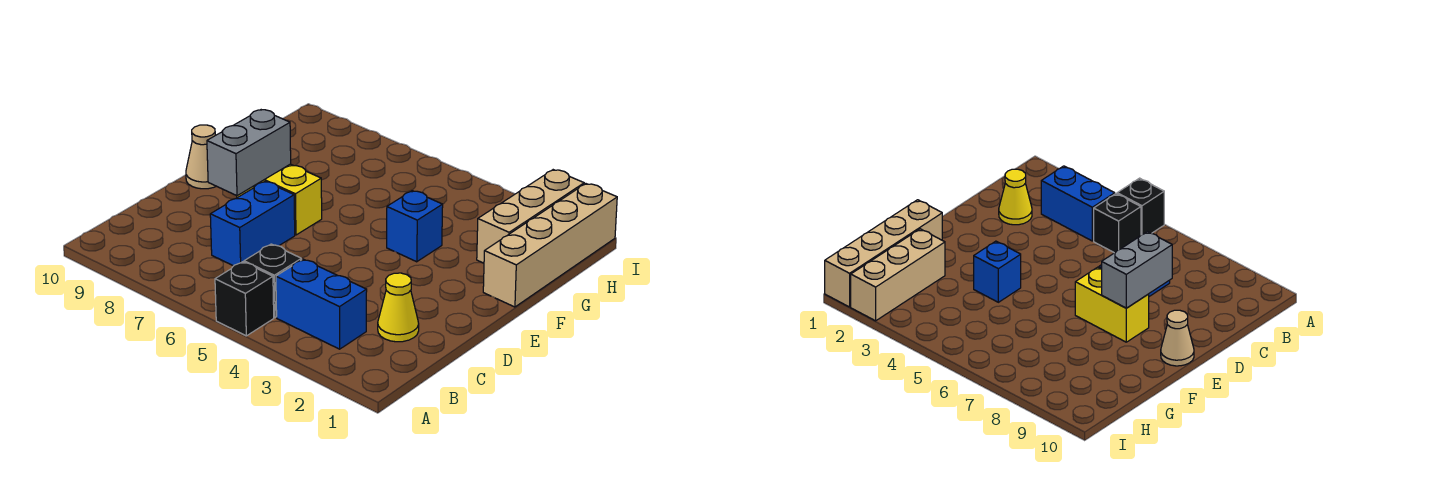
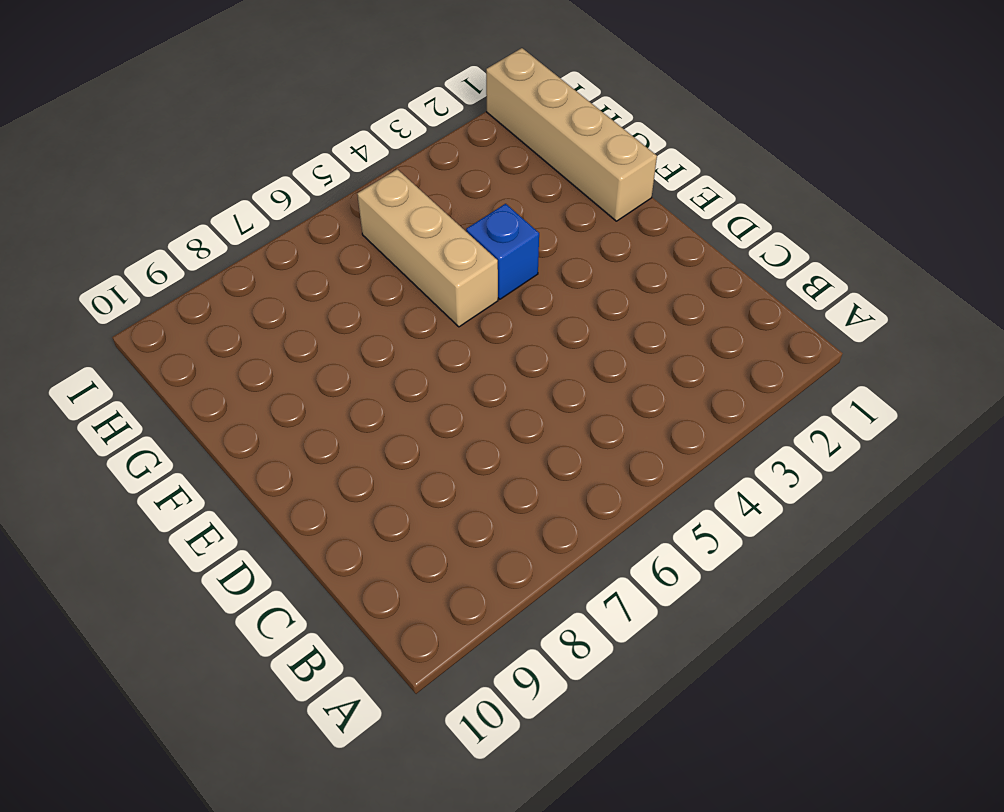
tan 1x3 brick [357,169,498,327] -> tan 1x3 brick moved to [477,170,584,263]
none -> black 1x1 brick [215,262,274,336]
none -> blue 1x2 brick [276,259,367,349]

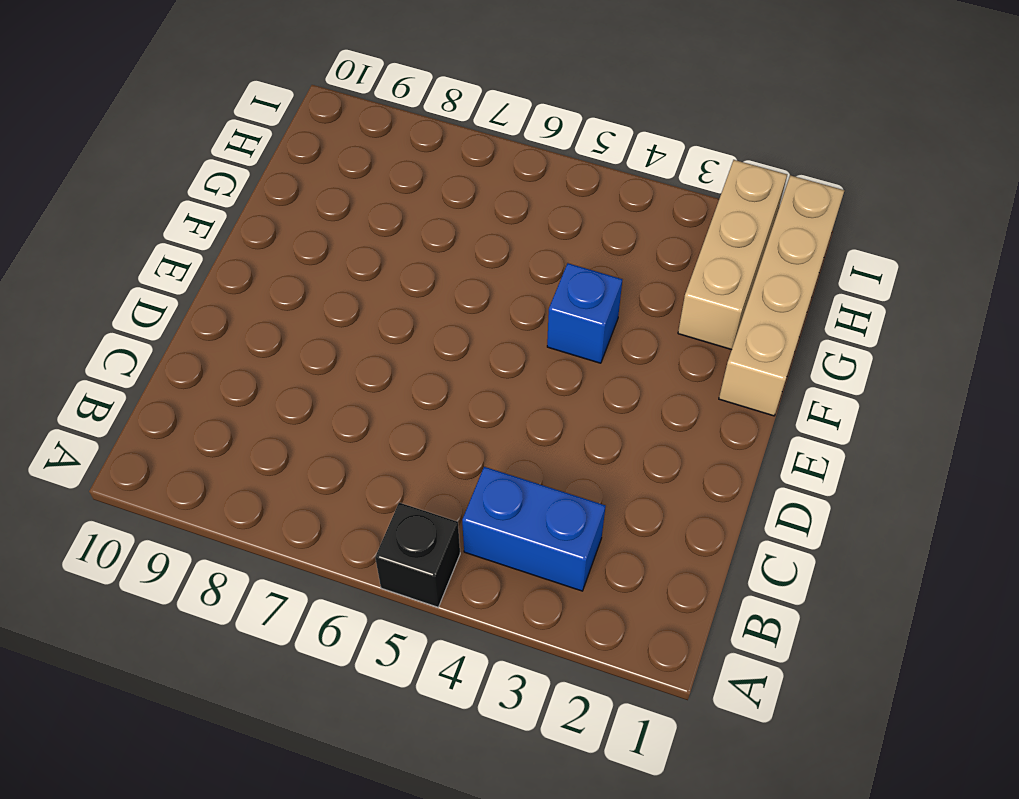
none -> black 1x1 brick [244,244,302,317]
none -> yellow 1x1 cone [378,273,419,342]

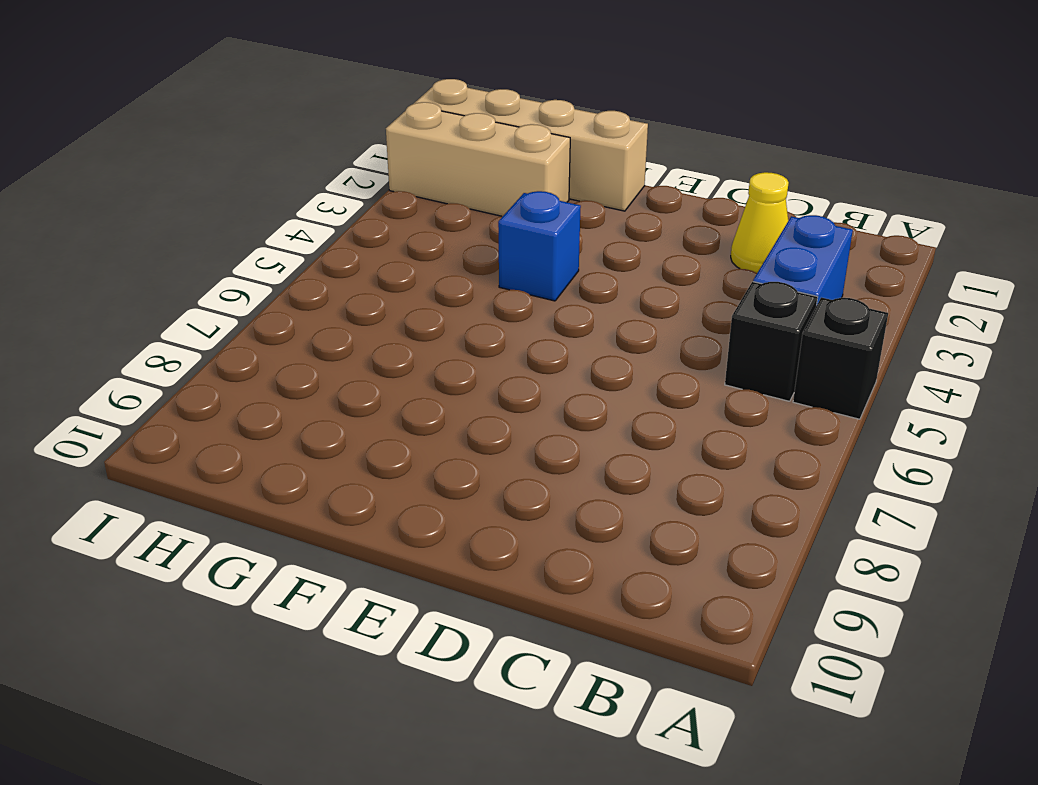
none -> blue 1x2 brick [210,181,295,266]
none -> yellow 1x2 brick [237,164,322,235]

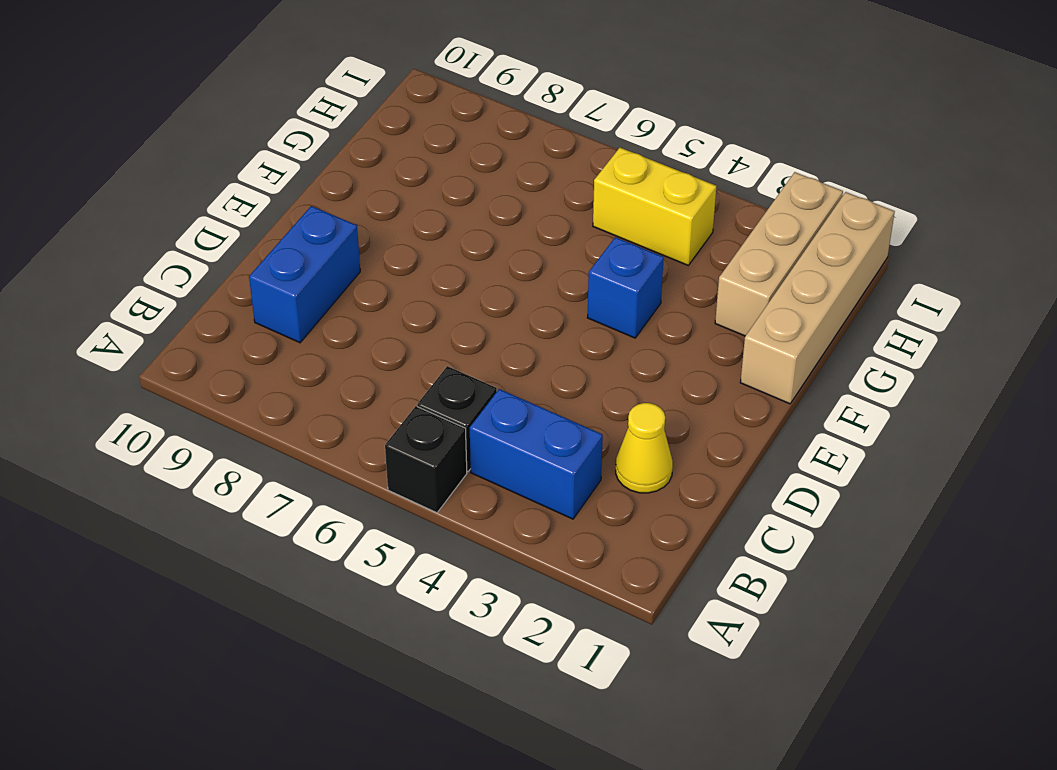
blue 1x2 brick [249,206,360,343] -> blue 1x2 brick moved to [210,181,295,266]
yellow 1x2 brick [593,148,716,265] -> yellow 1x2 brick moved to [237,164,322,235]
none -> tan 1x1 cone [186,125,216,189]
none -> grey 1x2 brick [207,110,291,196]

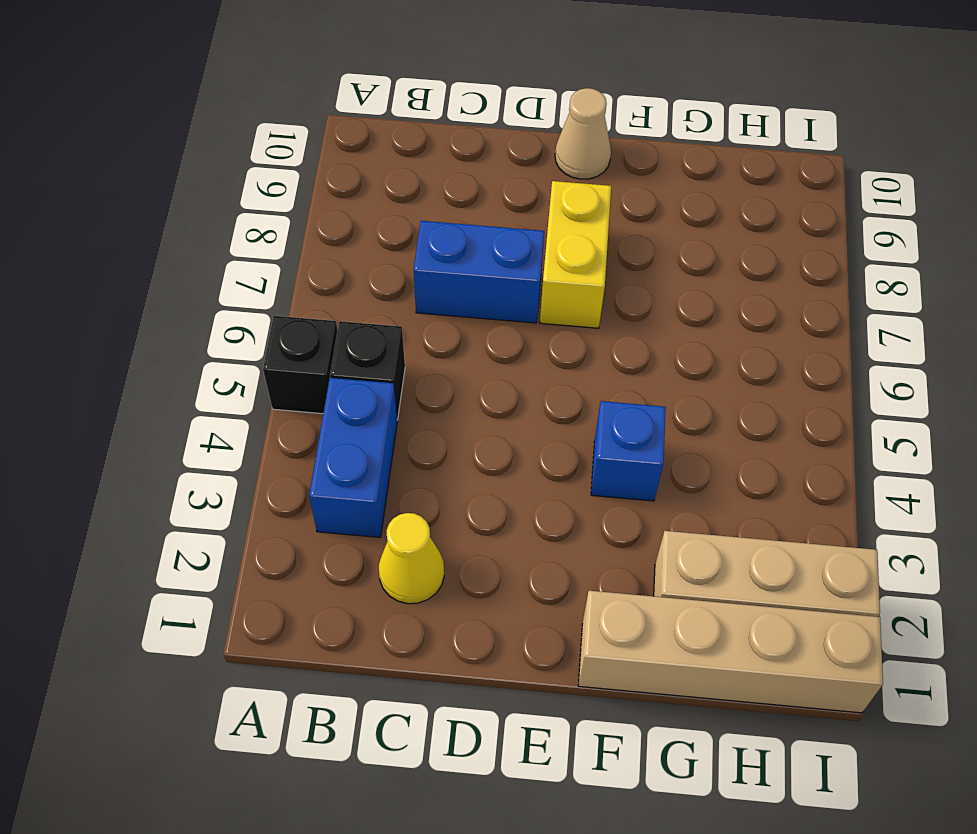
none -> grey 1x2 brick [207,110,291,196]

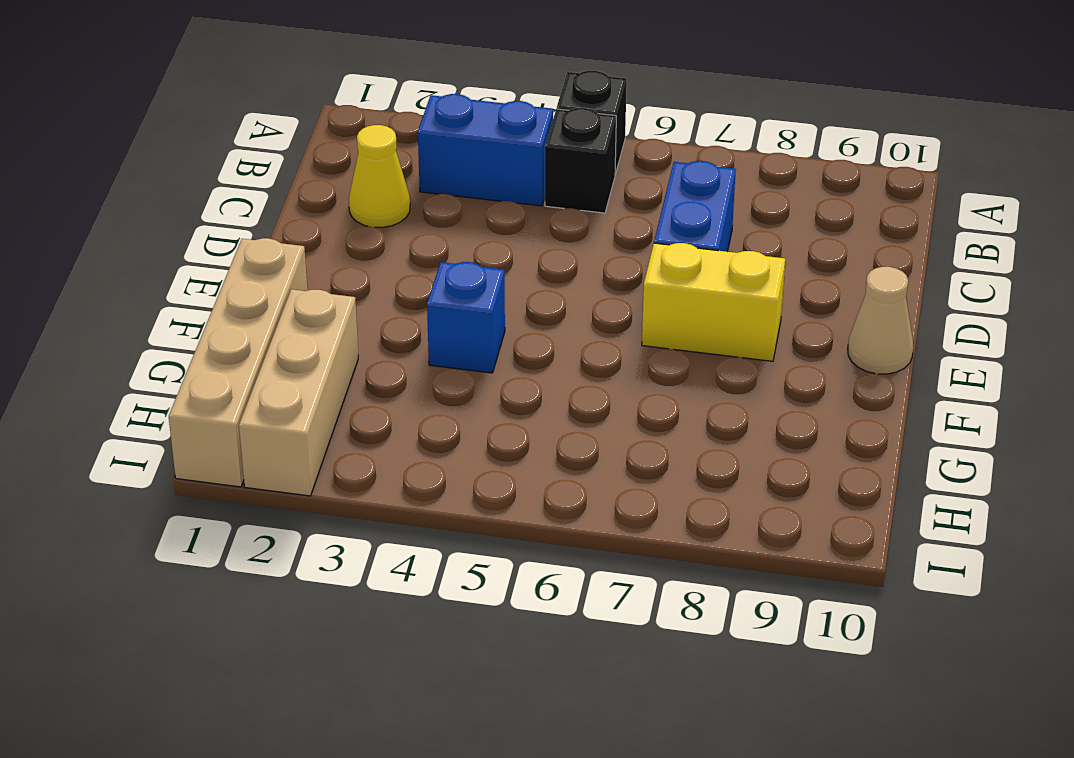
none -> grey 1x2 brick [207,110,291,196]

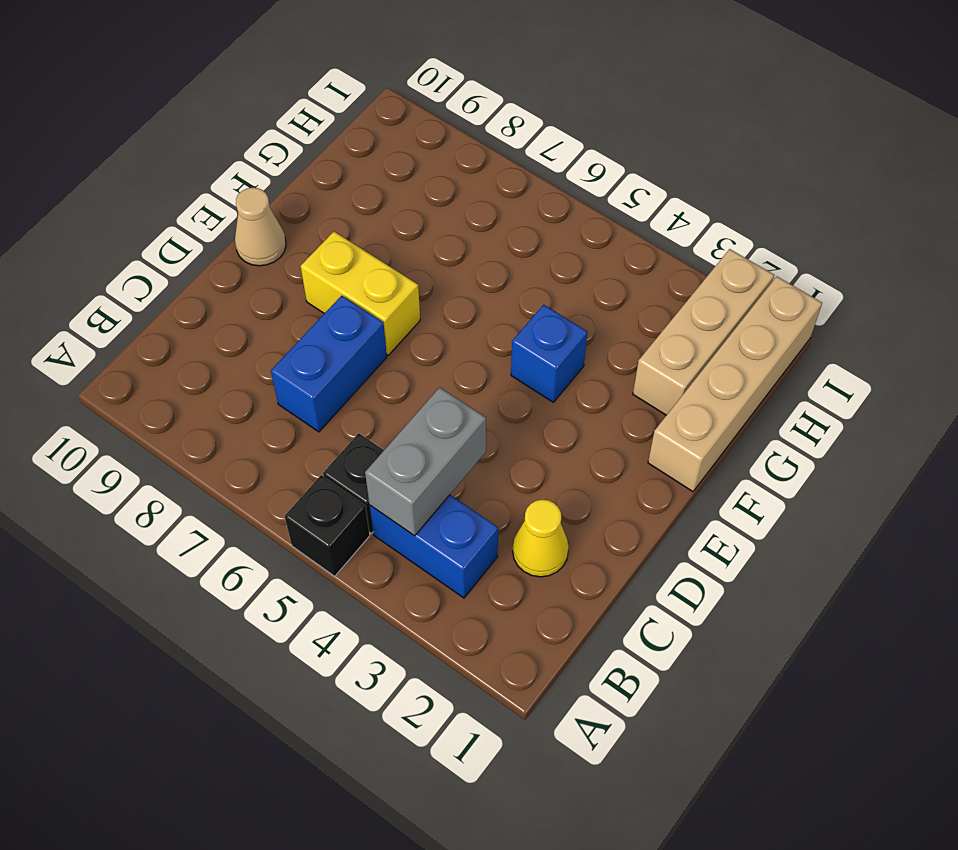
grey 1x2 brick [365,387,486,536] -> grey 1x2 brick moved to [207,110,291,196]

